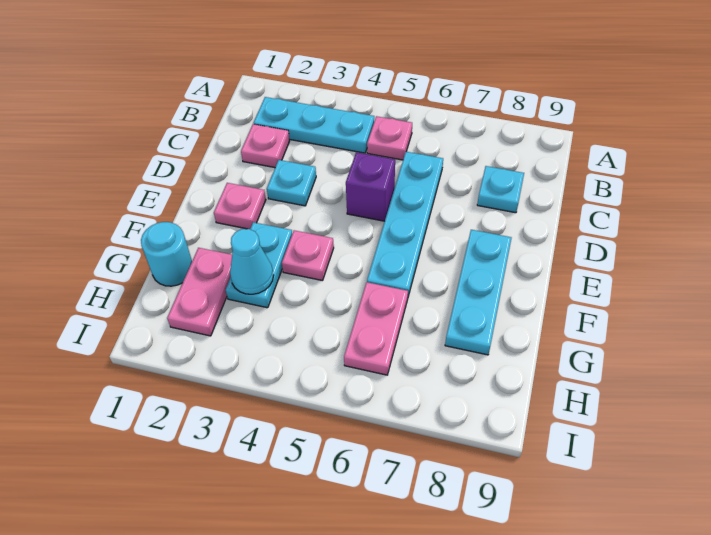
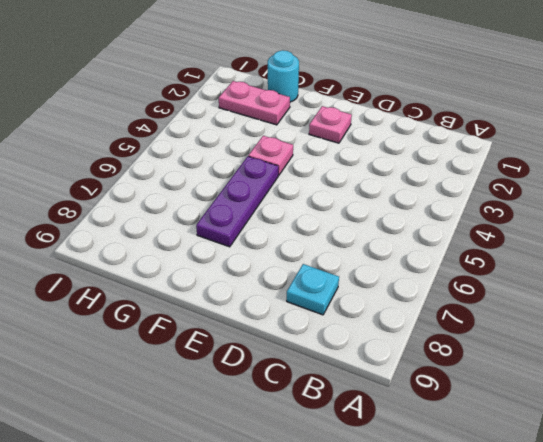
purple 1x3 plate [196,156,278,247] -> cyan 1x4 plate [367,152,443,296]
none -> cyan 1x3 plate [254,97,374,153]
none -> pink 1x1 plate [367,116,412,160]
none -> pink 1x1 plate [241,124,290,168]

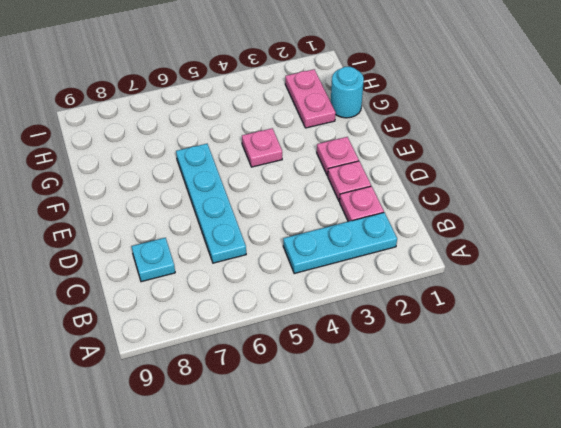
pink 1x1 plate [328,161,371,201] -> pink 1x1 plate moved to [367,116,412,160]
none -> cyan 1x1 plate [267,160,316,206]
none -> purple 1x1 brick [346,152,395,221]
none -> cyan 1x3 plate [445,230,511,355]

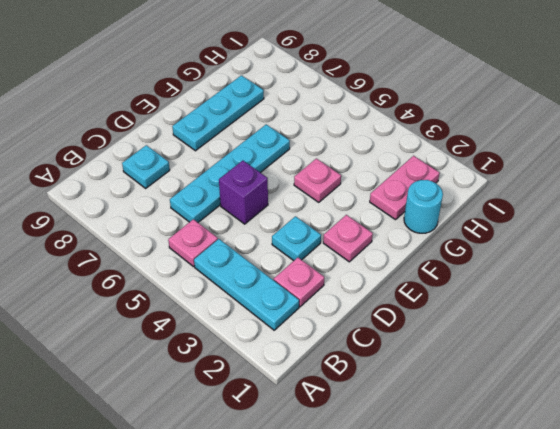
none -> cyan 1x2 plate [226,222,292,308]
none -> pink 1x2 plate [344,282,408,375]
none -> cyan 1x1 cone [230,229,274,294]

